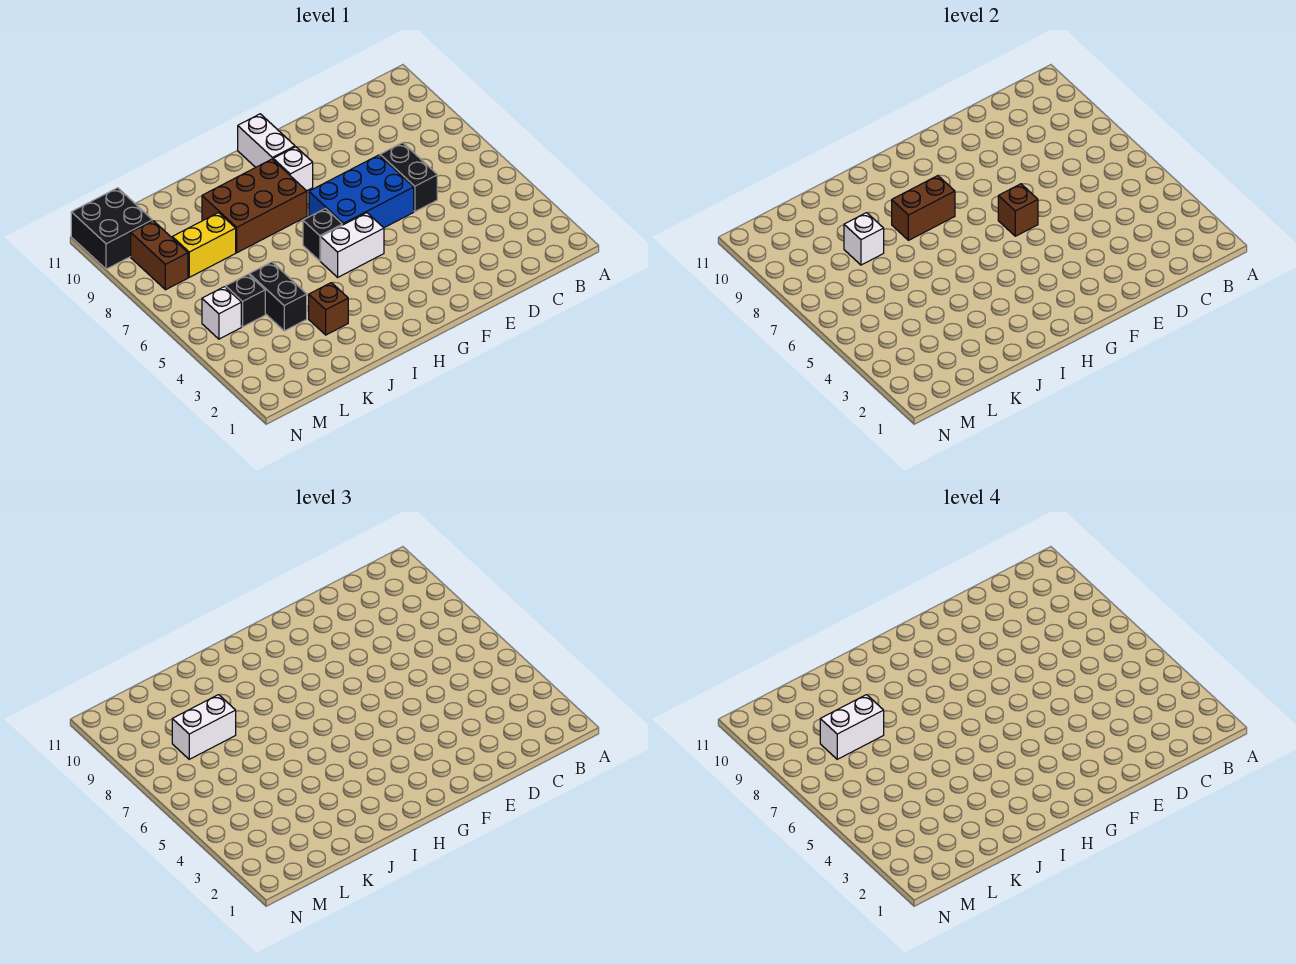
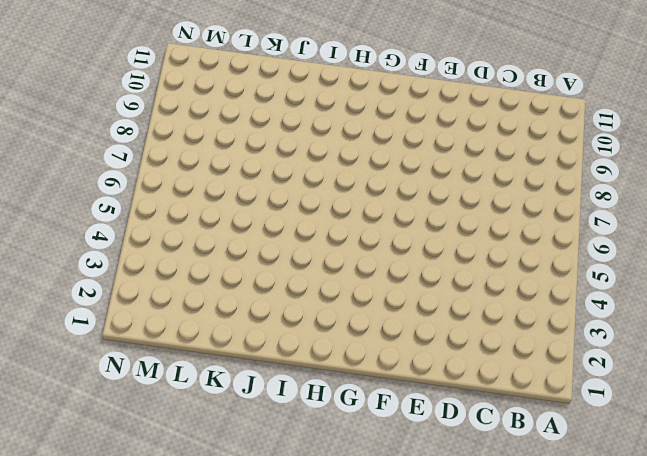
none -> black 1x2 brick [380,143,437,212]
none -> blue 2x3 brick [309,155,414,228]
none -> white 1x2 brick [321,213,384,277]

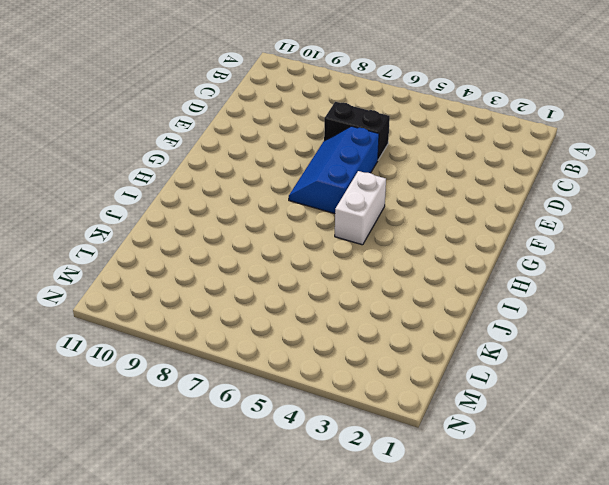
blue 2x3 slope [289,126,379,214] -> blue 2x3 brick [309,155,414,228]
none -> white 1x1 brick [273,147,313,191]
none -> white 1x2 brick [238,114,295,167]
none -> black 1x1 brick [303,209,342,261]

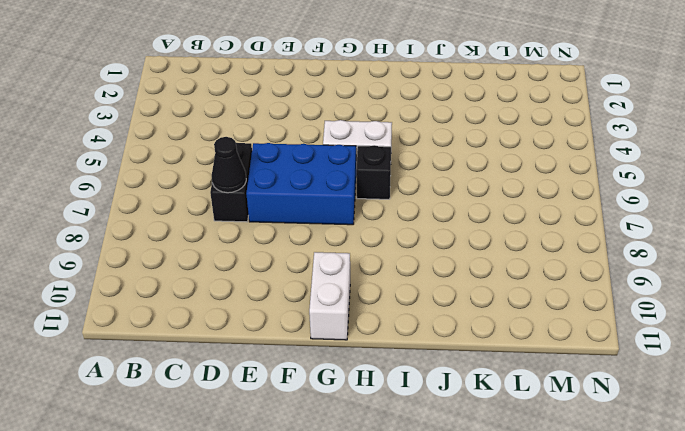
black 1x1 cone [212,137,246,193] -> none
none -> white 1x1 brick [273,147,313,191]
none -> brown 2x3 brick [202,159,307,253]
none -> brown 1x1 brick [309,283,348,335]

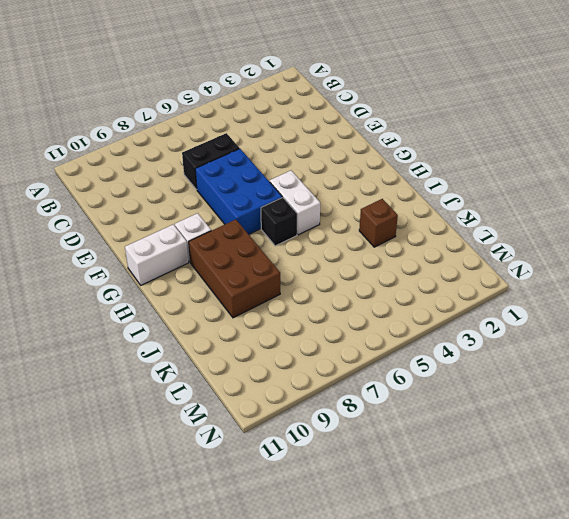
none -> black 1x2 brick [249,262,307,331]
none -> yellow 1x2 brick [172,213,236,277]
none -> black 1x1 brick [226,274,265,327]

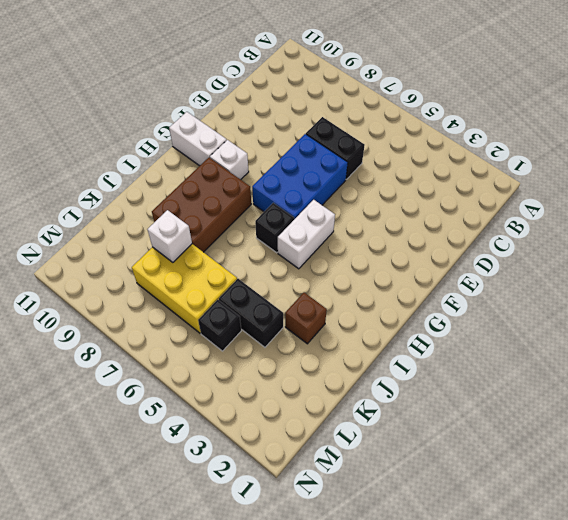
yellow 2x3 brick [132,244,237,333] -> yellow 1x2 brick [172,213,236,277]
none -> white 1x1 brick [202,287,241,339]
none -> brown 1x2 brick [131,221,188,290]
none -> black 2x2 brick [71,188,152,269]

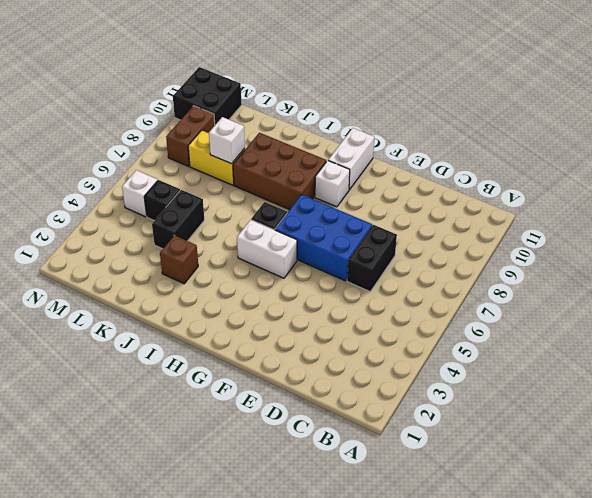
none -> brown 1x1 brick [998,184,1038,236]
none -> brown 1x2 brick [892,176,955,240]
none -> white 1x2 brick [172,695,236,759]

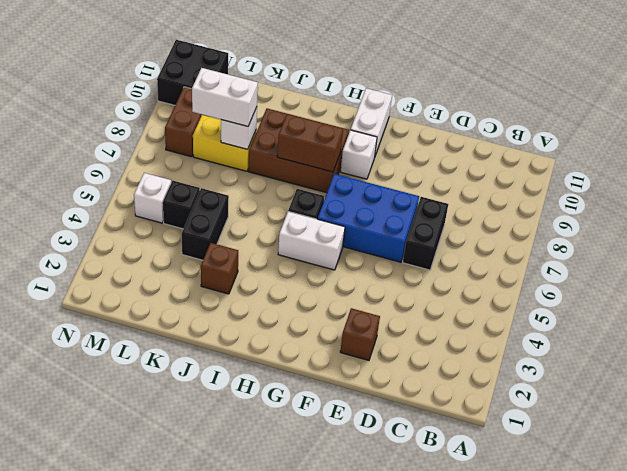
brown 1x1 brick [340,308,380,360] -> brown 1x1 brick moved to [998,184,1038,236]
none -> white 1x2 brick [820,695,884,759]

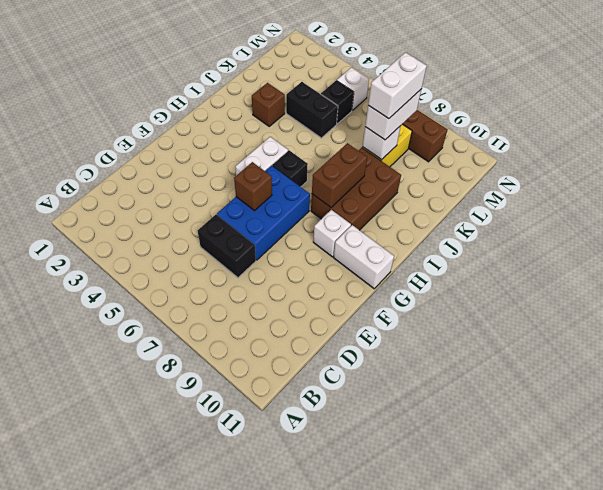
none -> black 2x2 brick [71,188,152,269]

